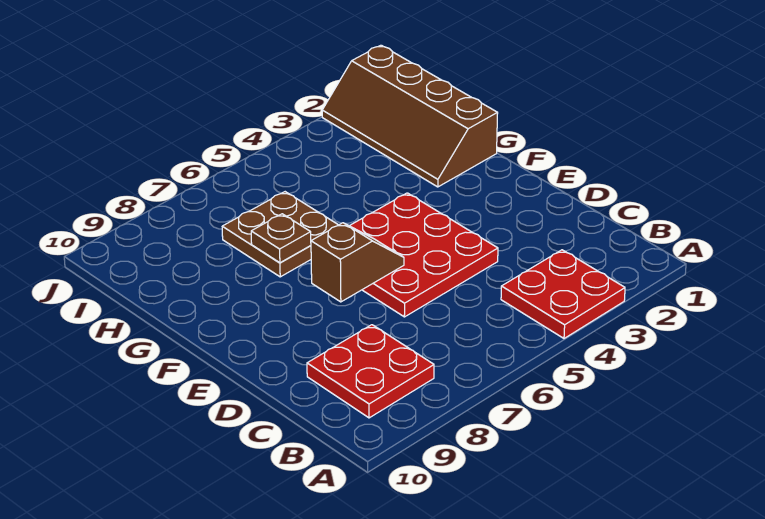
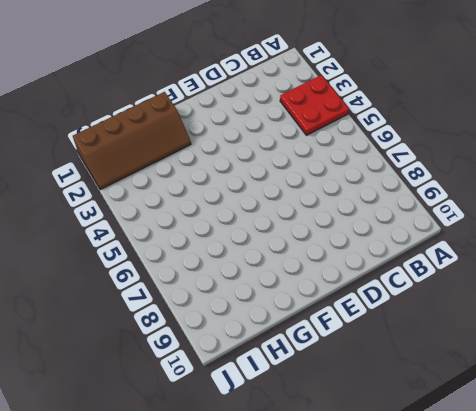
none -> red 2x2 plate [307,325,434,418]
none -> red 3x3 plate [350,193,498,317]

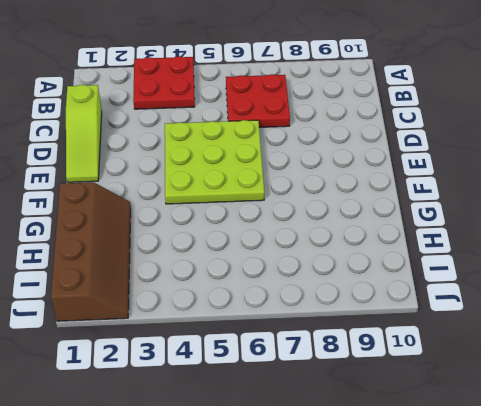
red 2x2 plate [226,74,290,127] -> red 2x2 plate moved to [307,325,434,418]
lime 1x3 slope [66,85,102,182] -> none
lime 3x3 plate [165,120,264,204] -> red 3x3 plate [350,193,498,317]
none -> brown 2x2 plate [222,192,338,277]
none -> brown 1x2 slope [311,223,404,302]

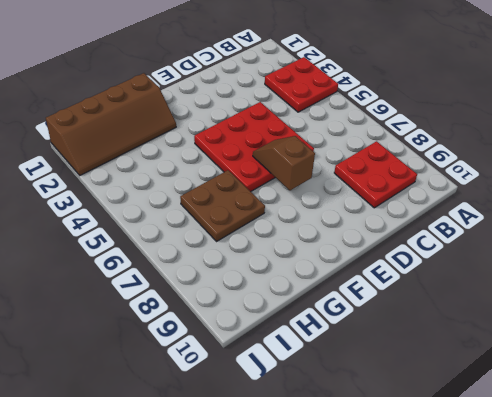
none -> brown 1x1 plate [251,214,311,263]

